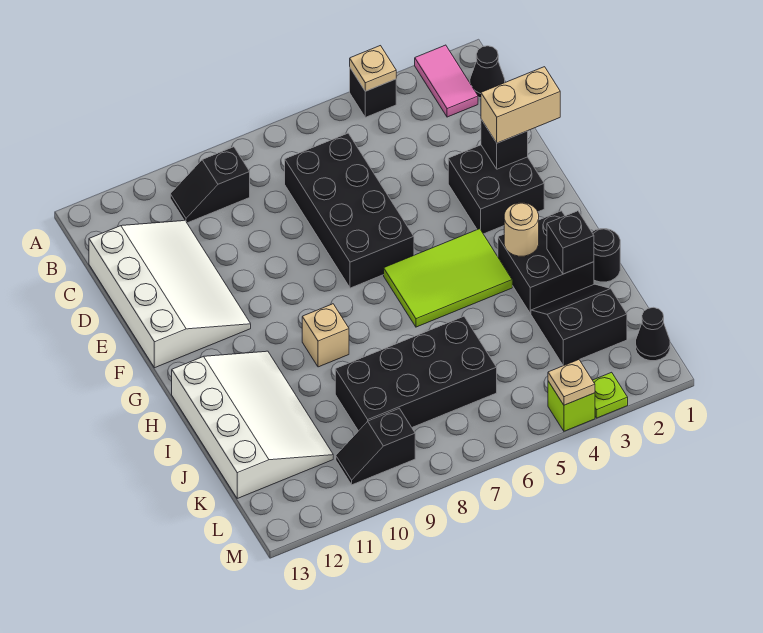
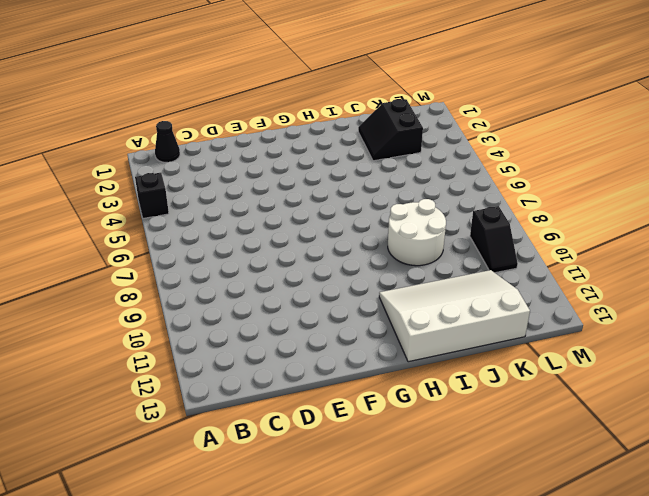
white 2x2 round brick [388,199,446,266] -> black 2x4 brick [335,316,497,431]
none -> pink 1x2 tile [415,45,478,117]
none -> black 1x2 slope [170,147,250,223]
none -> black 2x4 brick [285,133,414,288]

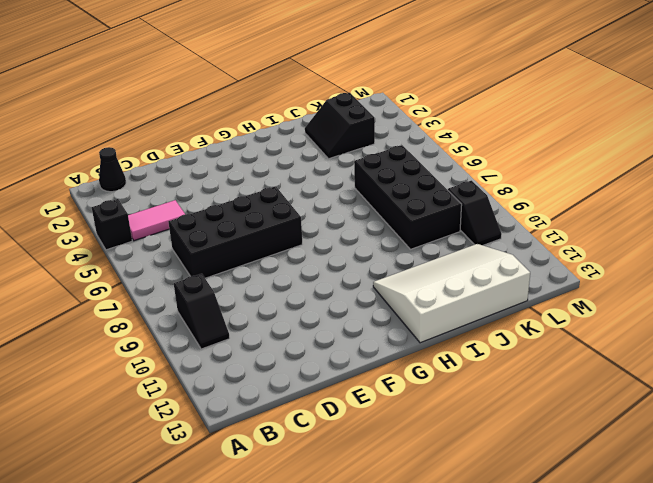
pink 1x2 tile [128,200,185,241] -> pink 1x2 tile moved to [415,45,478,117]
none -> white 3x4 slope [89,221,251,368]
none -> black 2x2 brick [448,145,544,234]
none -> lime 2x3 tile [384,229,512,327]

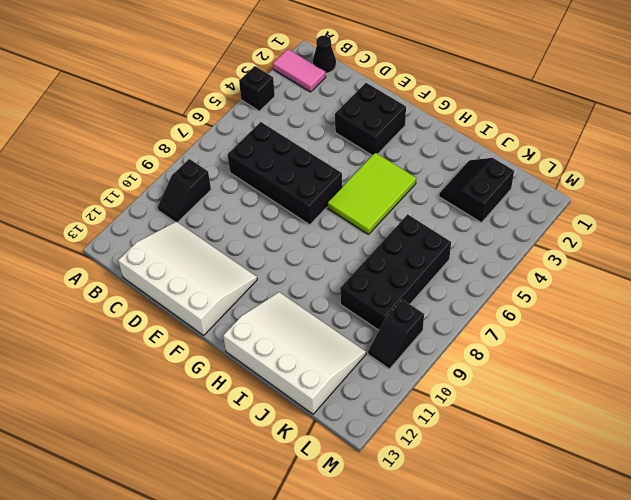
none -> black 2x2 brick [498,211,594,313]
none -> tan 1x1 brick [302,304,349,367]
none -> black 1x1 round brick [592,229,620,282]

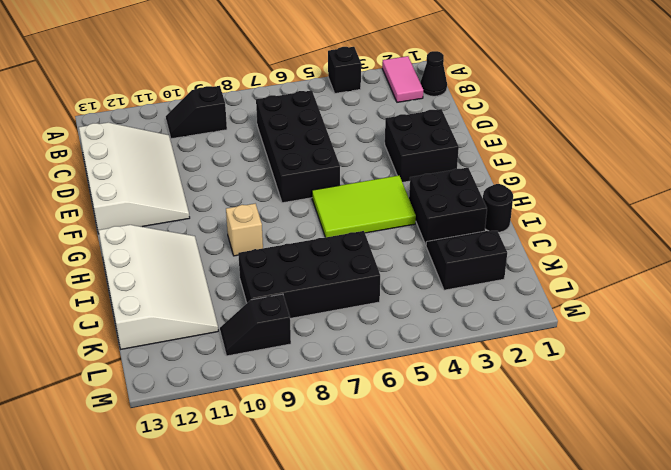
none -> black 1x1 cone [636,307,670,361]
none -> lime 1x1 plate [593,372,628,418]
none -> lime 1x1 brick [548,381,595,431]

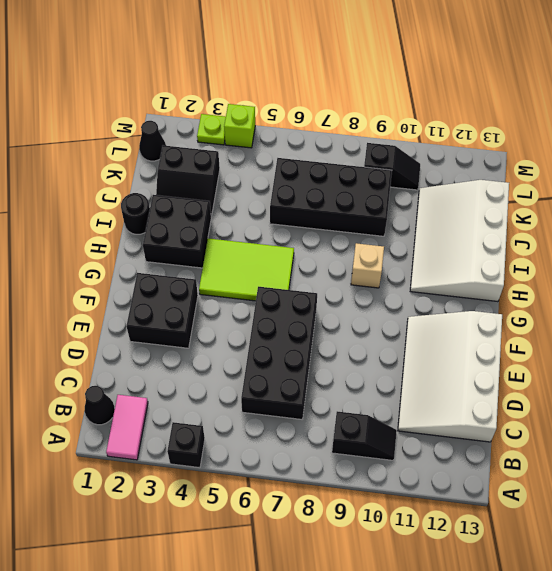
none -> tan 1x1 plate [350,46,396,91]
none -> black 1x1 brick [481,119,528,169]
none -> tan 1x1 round brick [504,203,539,256]

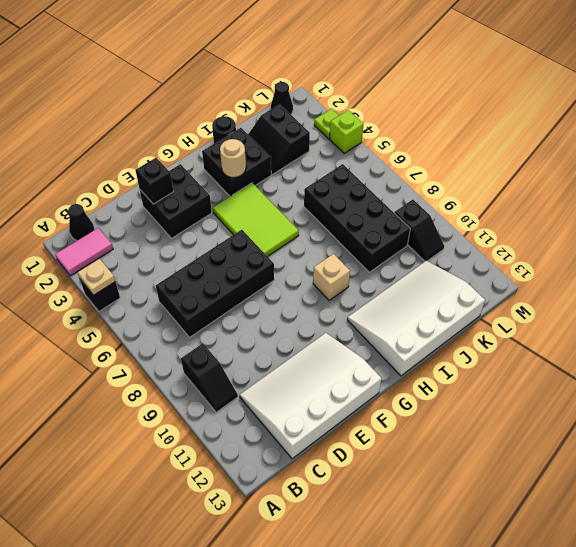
none -> black 1x1 brick [547,211,594,274]
none -> tan 1x1 plate [548,360,595,405]
none -> tan 1x2 brick [481,67,560,143]

